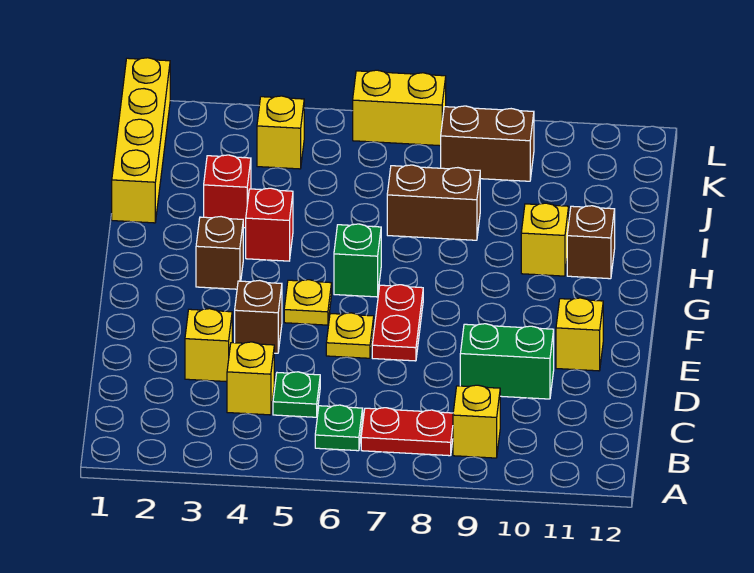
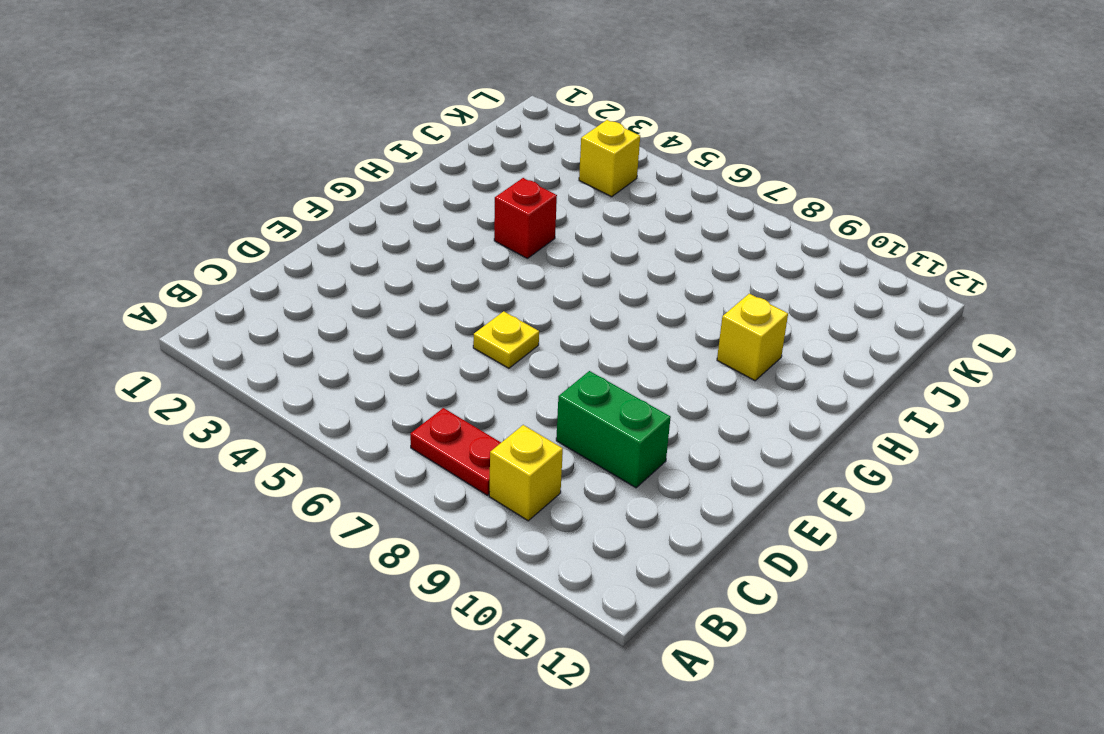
none -> green 1x1 plate [315,405,363,451]
none -> yellow 1x1 brick [227,342,274,415]
none -> green 1x1 plate [273,372,320,417]

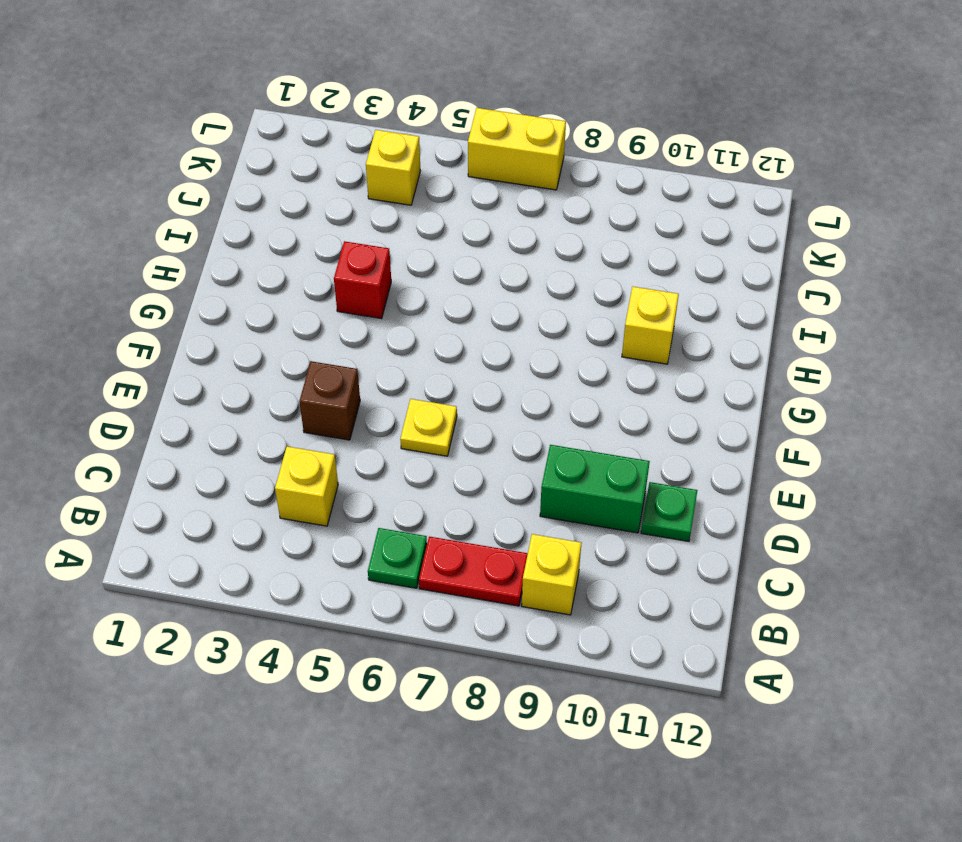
green 1x1 plate [641,482,697,541] -> green 1x1 plate moved to [273,372,320,417]
none -> yellow 1x1 brick [185,309,232,382]
none -> red 1x2 plate [372,285,423,361]
none -> yellow 1x1 brick [556,298,603,371]

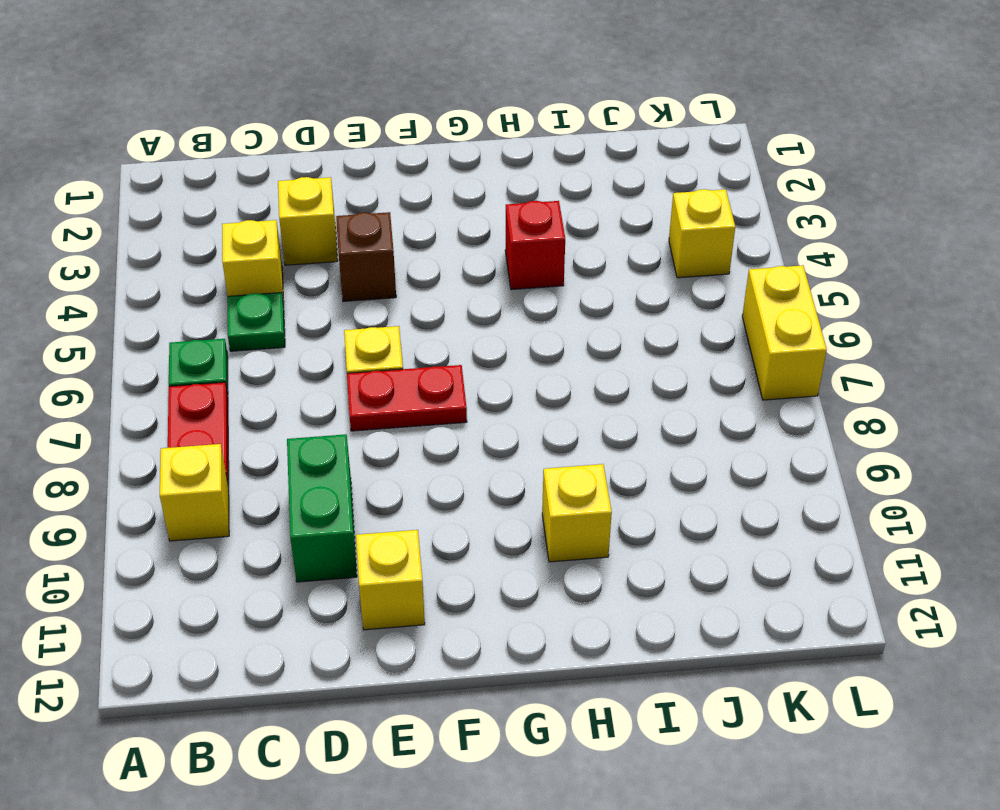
none -> yellow 1x1 plate [284,280,332,325]
none -> brown 1x1 brick [196,217,243,289]
none -> green 1x1 brick [334,224,381,297]

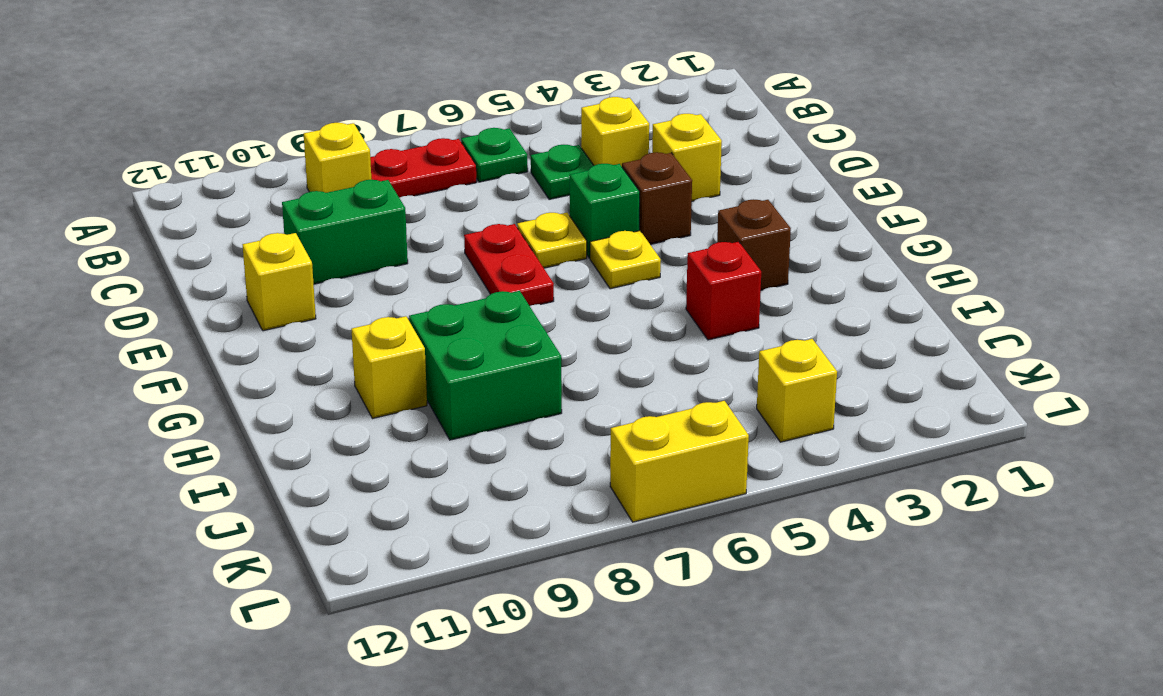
green 1x1 brick [570,164,640,258] -> green 1x1 brick moved to [334,224,381,297]
green 2x2 brick [409,291,562,440] -> brown 1x2 brick [387,165,480,240]
none -> brown 1x1 brick [567,206,615,279]
none -> yellow 1x4 brick [112,58,170,223]
none -> red 1x1 brick [204,155,251,228]

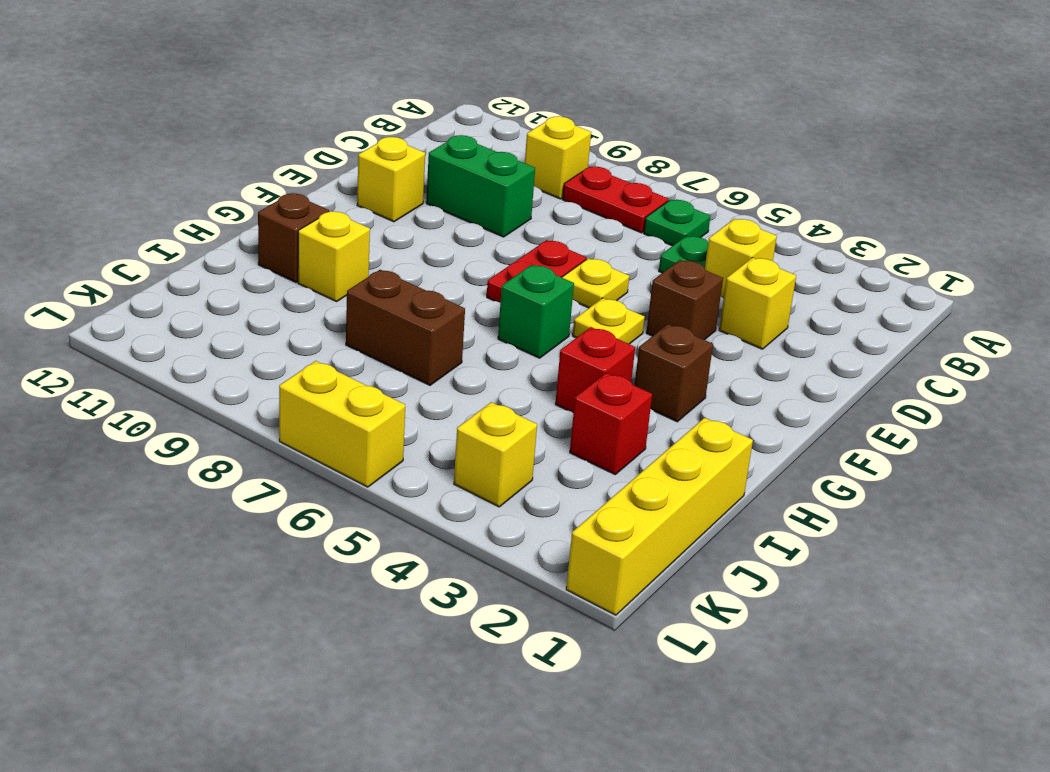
none -> brown 1x2 brick [441,106,534,181]

